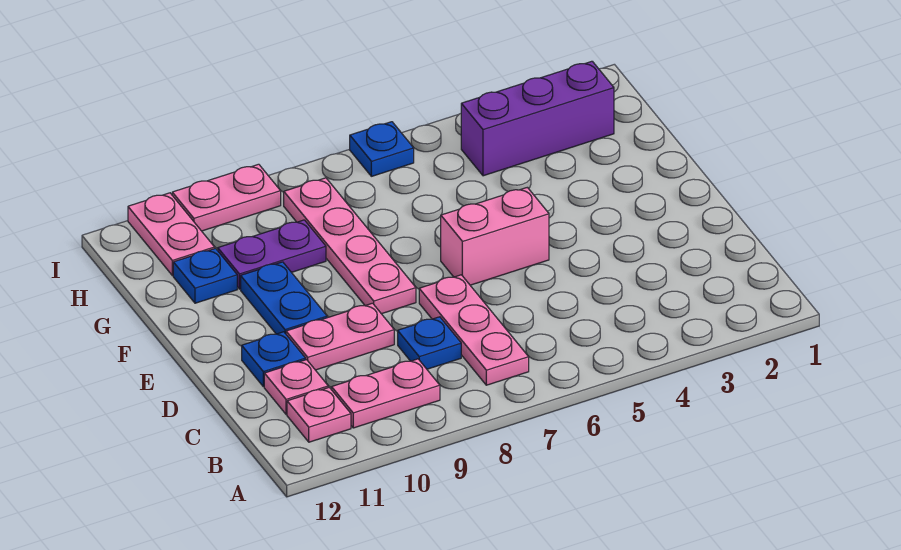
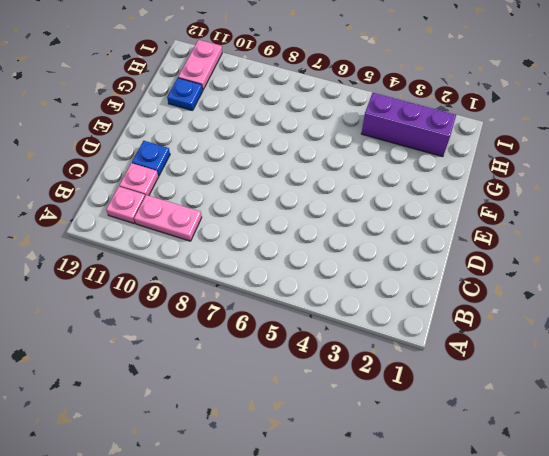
none -> pink 1x3 plate [419,275,529,385]
none -> blue 1x1 plate [398,317,461,369]
none -> pink 1x2 plate [286,303,394,370]

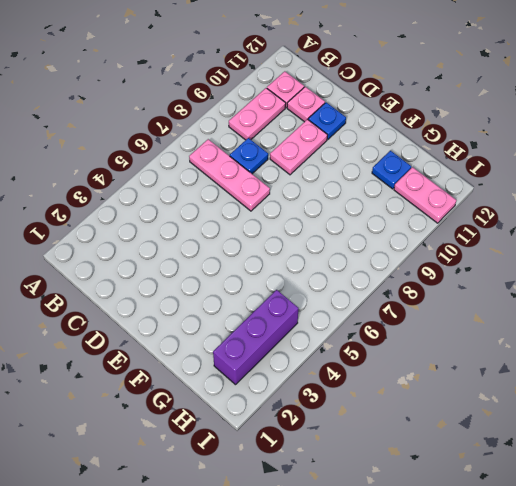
none -> pink 1x2 brick [441,187,549,285]
none -> pink 1x4 plate [284,178,416,314]
none -> blue 1x2 plate [241,262,327,334]

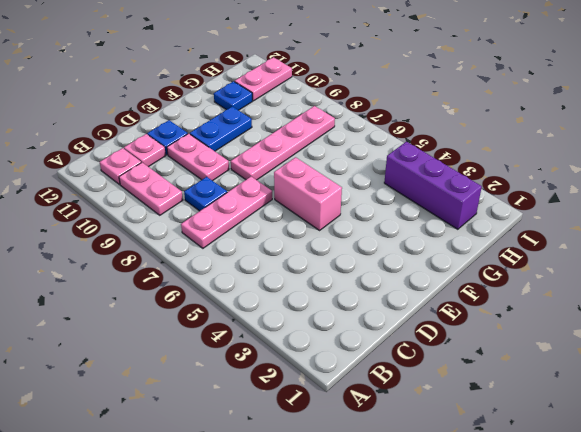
none -> purple 1x2 plate [218,220,326,289]
none -> blue 1x1 plate [350,122,414,176]
none -> pink 1x2 plate [172,164,281,231]

